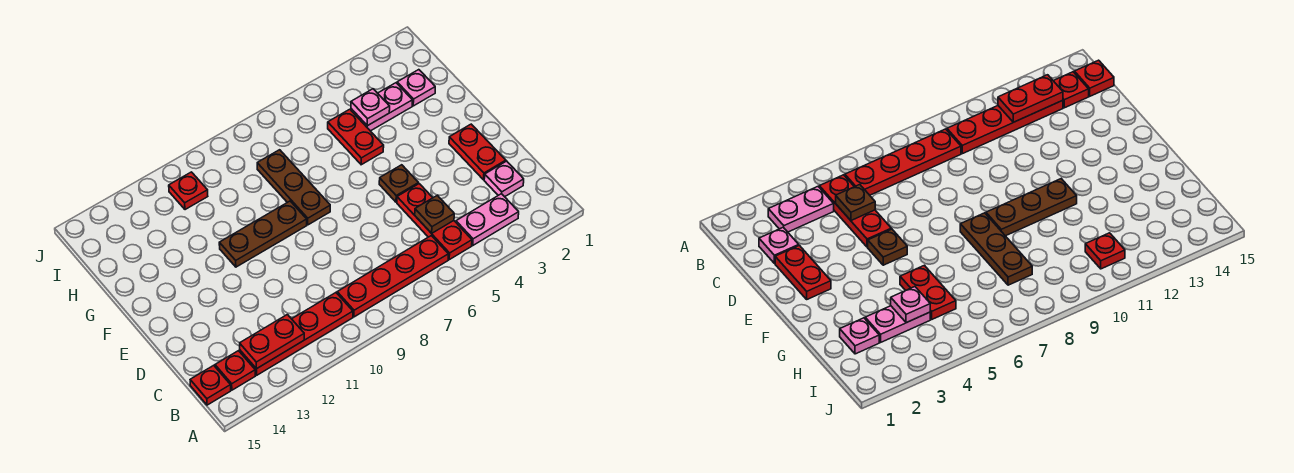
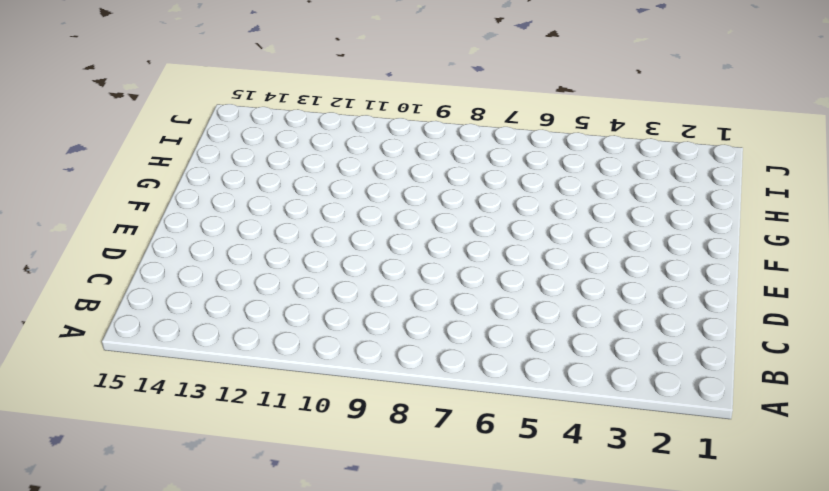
none -> pink 1x2 plate [456,194,519,245]
none -> red 1x3 plate [397,184,472,260]
none -> red 1x4 plate [337,236,448,317]

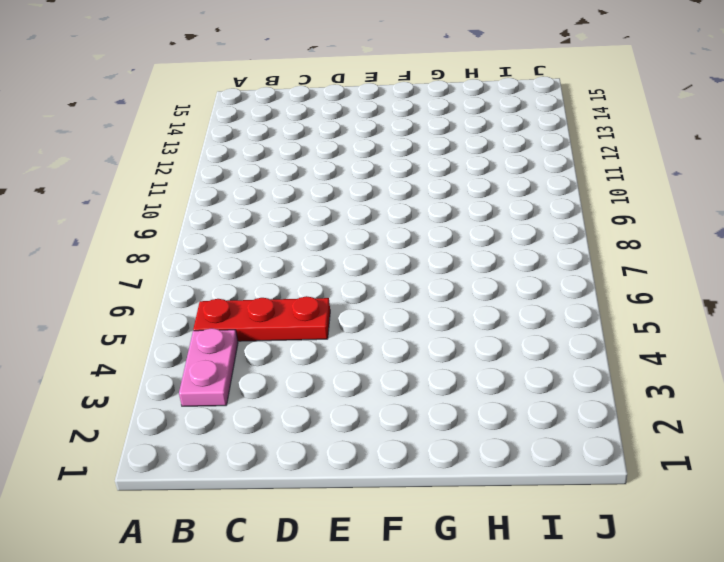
none -> red 1x4 plate [337,236,448,317]
none -> red 1x4 plate [240,293,353,375]
none -> red 1x1 plate [215,351,255,390]

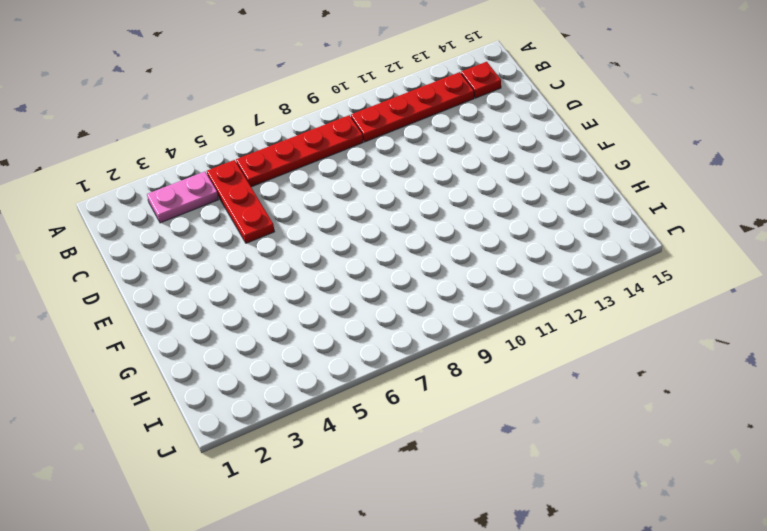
none -> red 1x1 plate [190,365,231,405]
none -> pink 1x1 plate [484,161,524,197]
none -> red 1x2 plate [449,124,506,180]

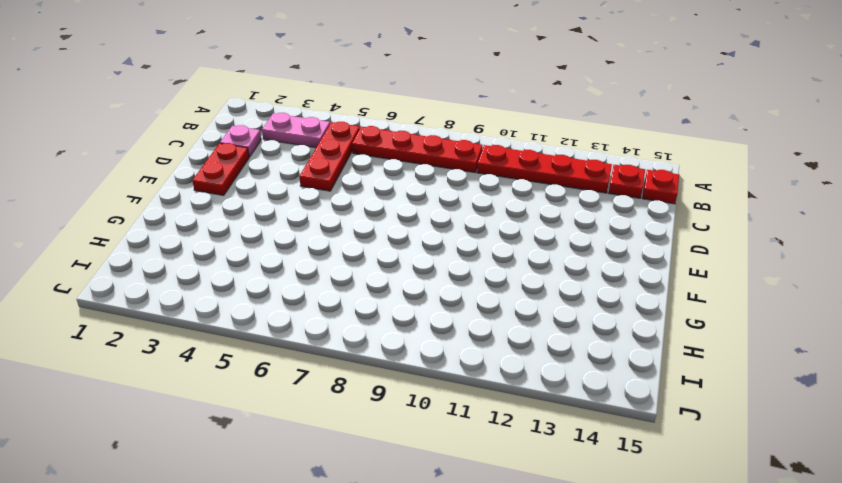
none -> brown 1x1 plate [379,165,419,202]
none -> brown 1x3 plate [257,150,330,225]
none -> brown 1x3 plate [219,201,307,267]

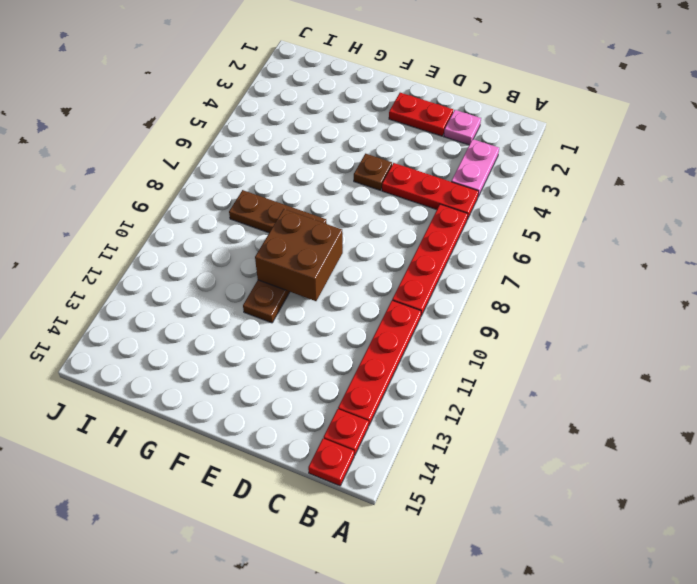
brown 2x2 brick [255,209,343,301] -> none
none -> red 1x2 plate [328,109,384,165]
none -> pink 1x1 plate [397,70,435,106]
none -> pink 1x2 plate [351,83,412,131]

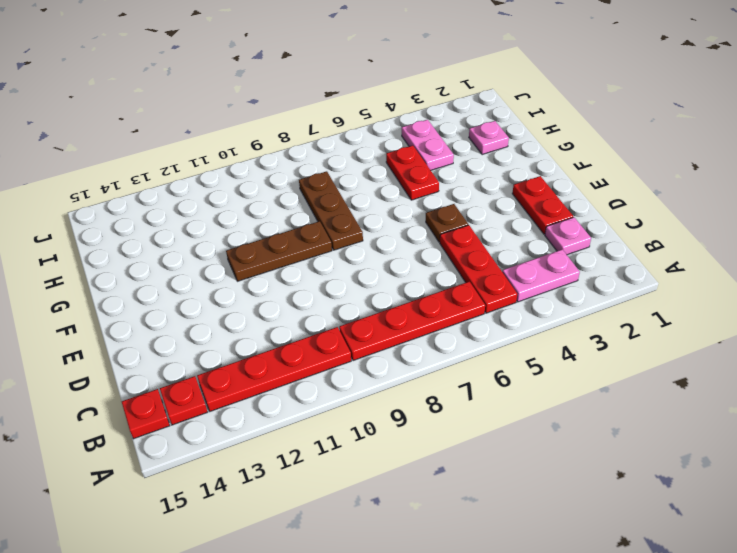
pink 1x2 plate [402,120,454,170] -> pink 1x2 plate turned to [351,83,412,131]
none -> red 1x1 plate [169,172,208,210]
none -> red 1x2 plate [240,315,304,369]
none -> brown 1x1 plate [415,195,454,233]

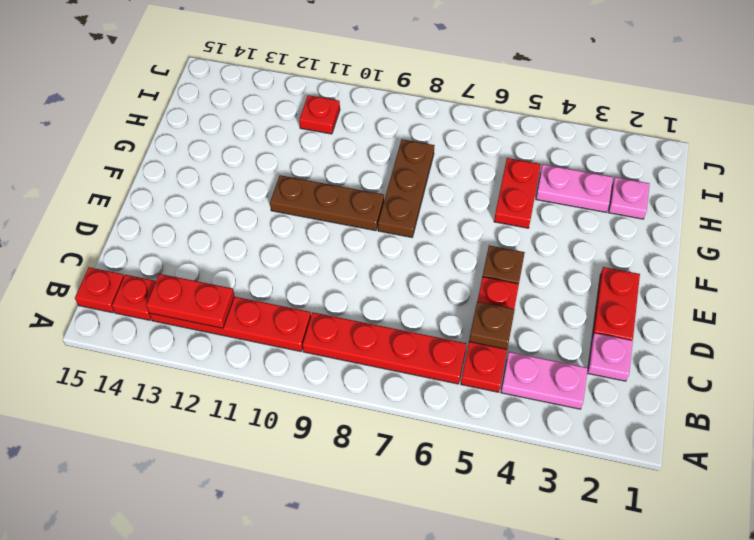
none -> pink 1x1 plate [351,89,390,126]

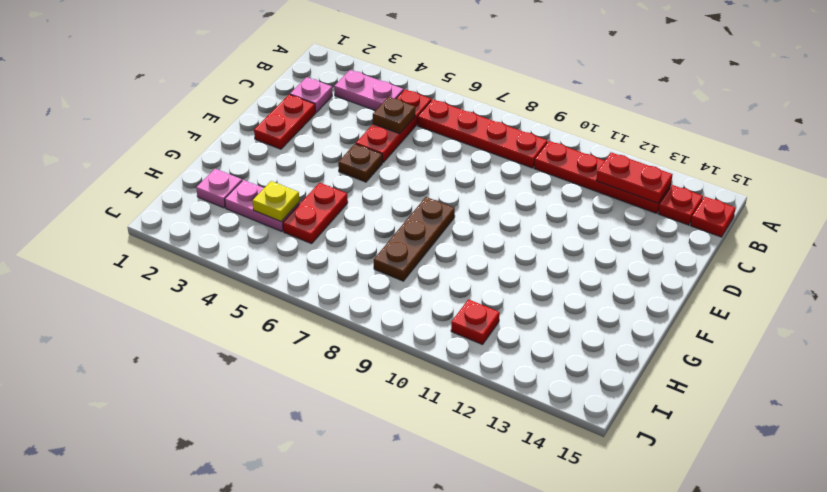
yellow 1x1 plate [252,181,299,221] -> pink 1x1 plate [351,89,390,126]
none -> brown 1x3 plate [219,201,307,267]

